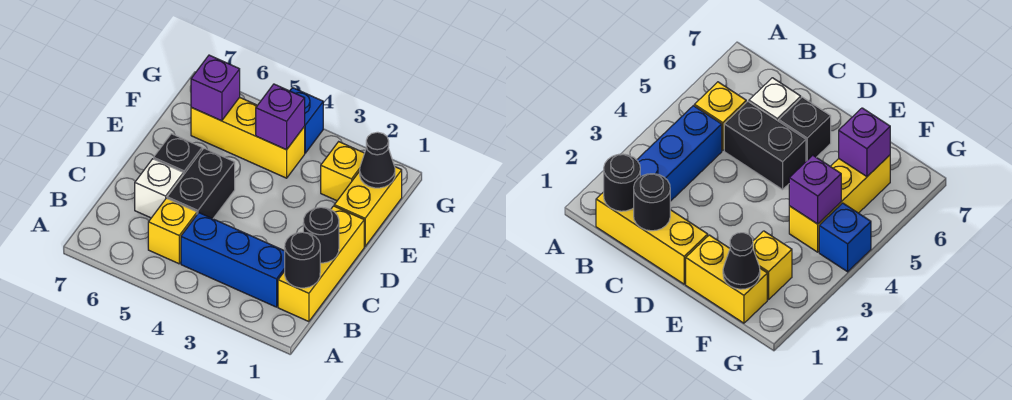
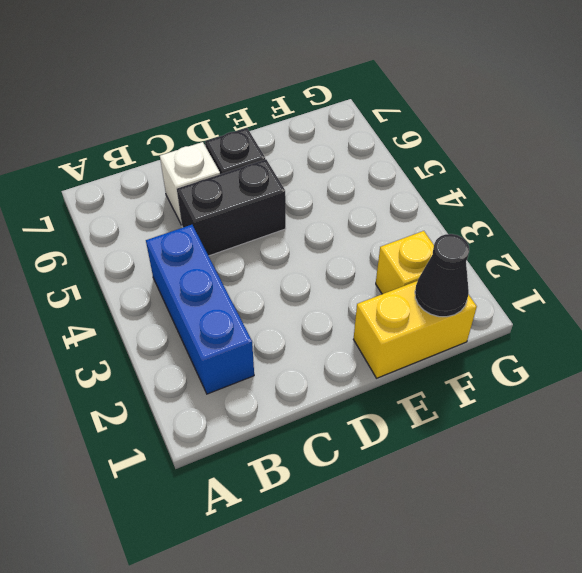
none -> yellow 1x3 brick [278,206,364,322]
none -> yellow 1x1 brick [148,198,197,264]
none -> yellow 1x3 brick [191,97,305,178]

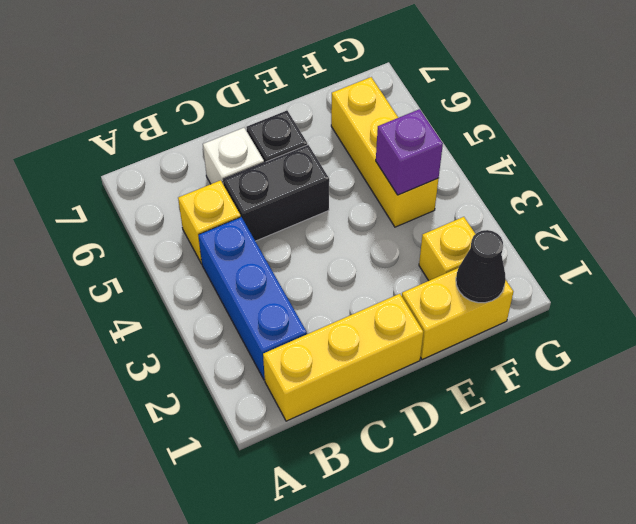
none -> blue 1x1 brick [290,88,323,153]
none -> black 1x1 round brick [285,232,320,288]
none -> black 1x1 round brick [303,207,339,263]

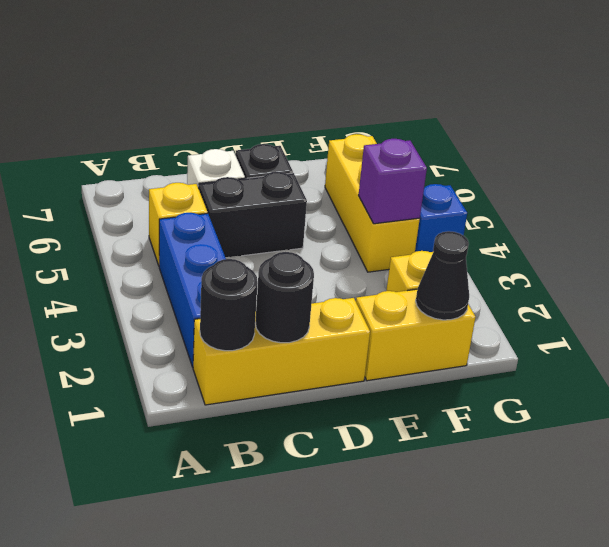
none -> purple 1x1 brick [191,55,240,121]

